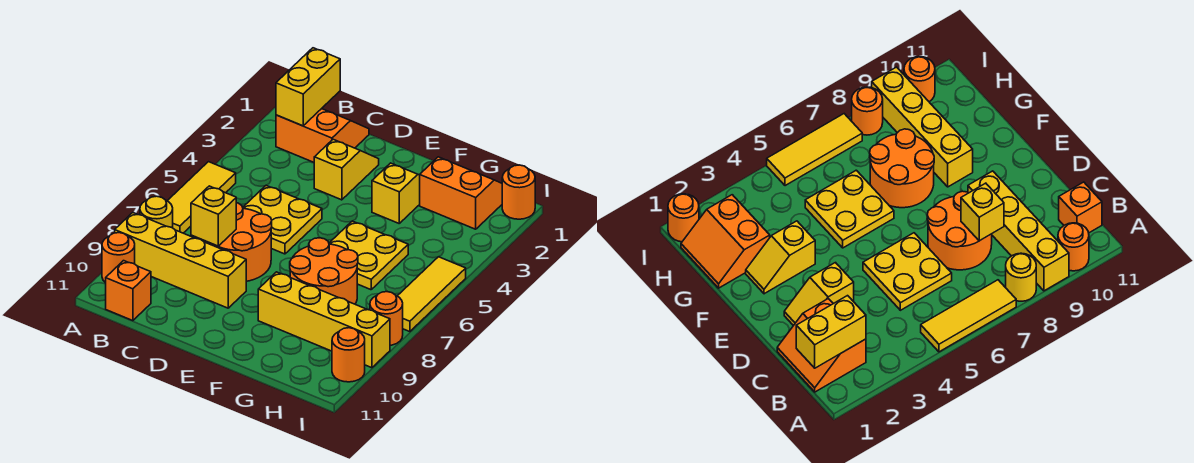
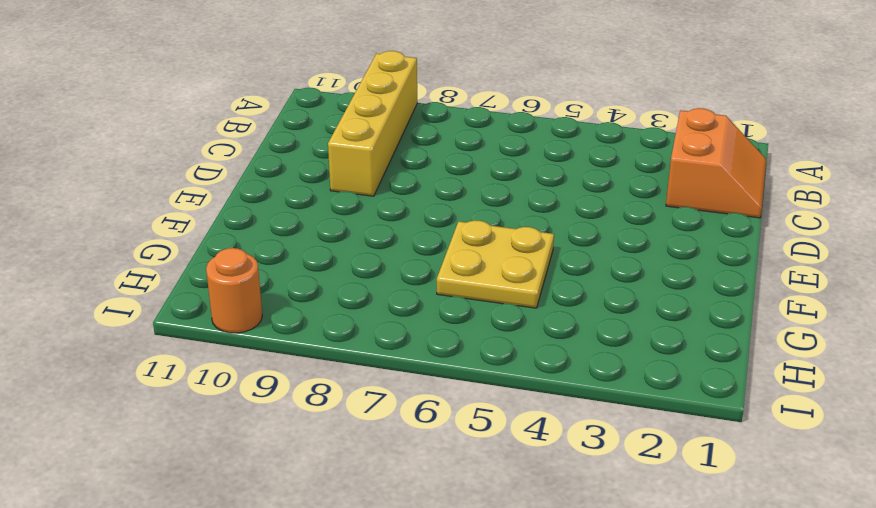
none -> yellow 1x3 tile [168,162,236,233]
none -> yellow 1x1 round brick [140,196,173,228]
none -> orange 1x1 round brick [102,233,135,283]

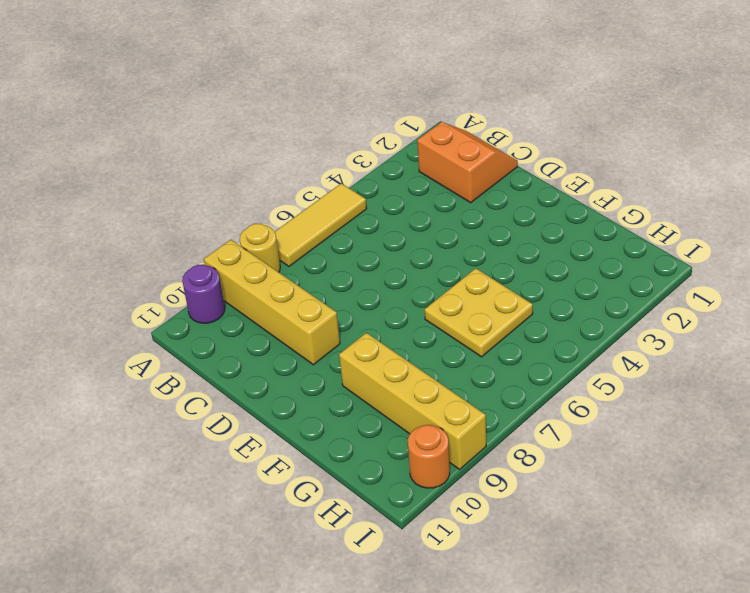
purple 1x1 round brick [182,264,225,323] -> orange 1x1 round brick [102,233,135,283]
none -> orange 1x1 brick [106,261,151,321]
none -> yellow 2x2 plate [243,185,322,254]
none -> orange 2x2 round brick [204,203,272,281]

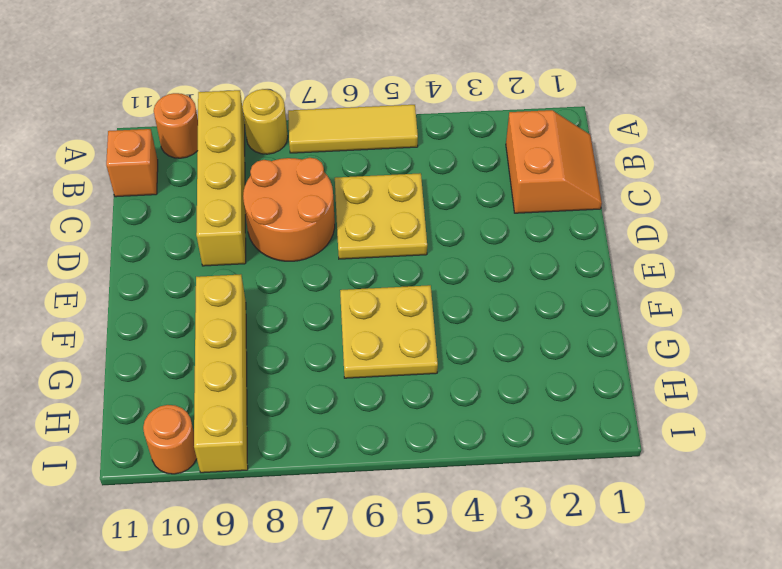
none -> yellow 1x2 slope [314,139,379,200]
none -> yellow 1x2 slope [372,163,420,223]
none -> orange 2x2 round brick [290,238,358,304]

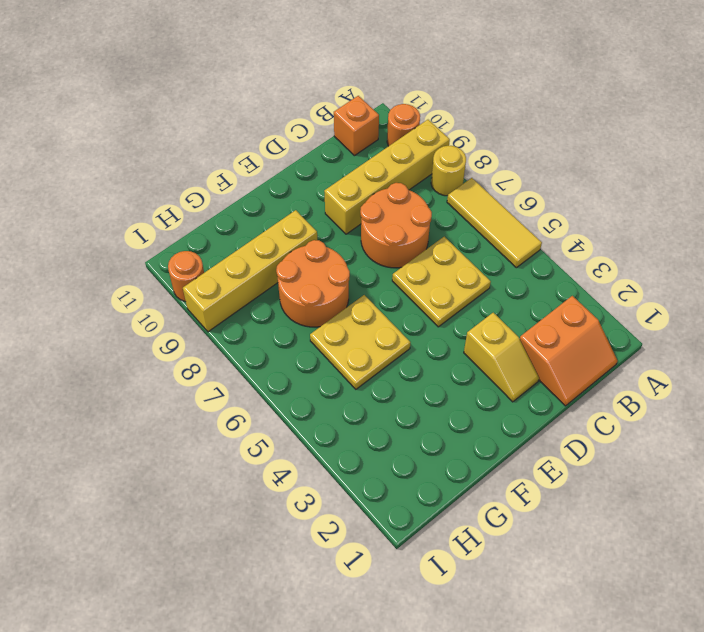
none -> yellow 1x2 slope [372,163,420,223]
none -> orange 2x2 slope [420,157,502,229]
none -> orange 1x1 round brick [502,165,535,219]

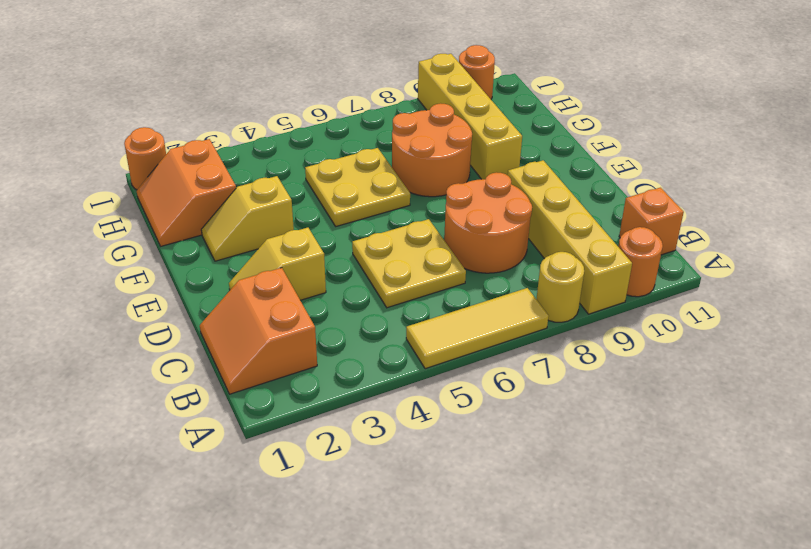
none -> yellow 1x3 tile [398,257,466,332]
none -> orange 1x1 round brick [370,292,403,345]
none -> yellow 1x2 brick [276,48,340,126]

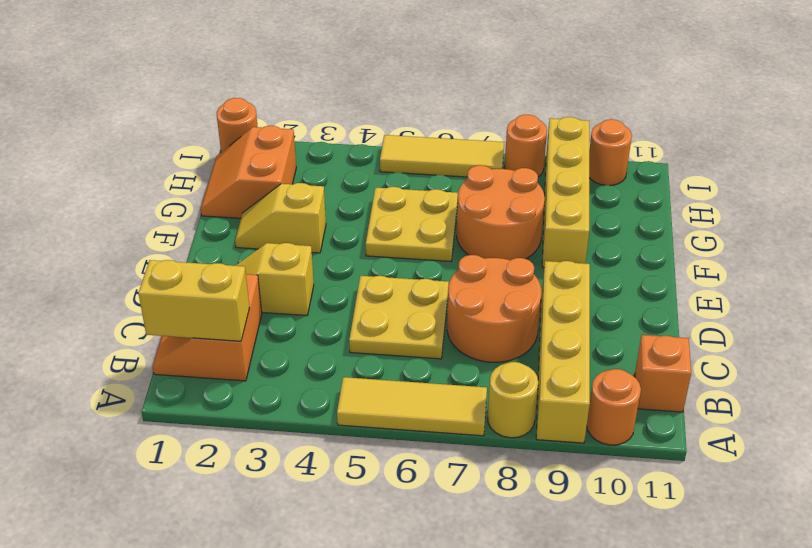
none -> yellow 1x1 brick [191,186,236,246]

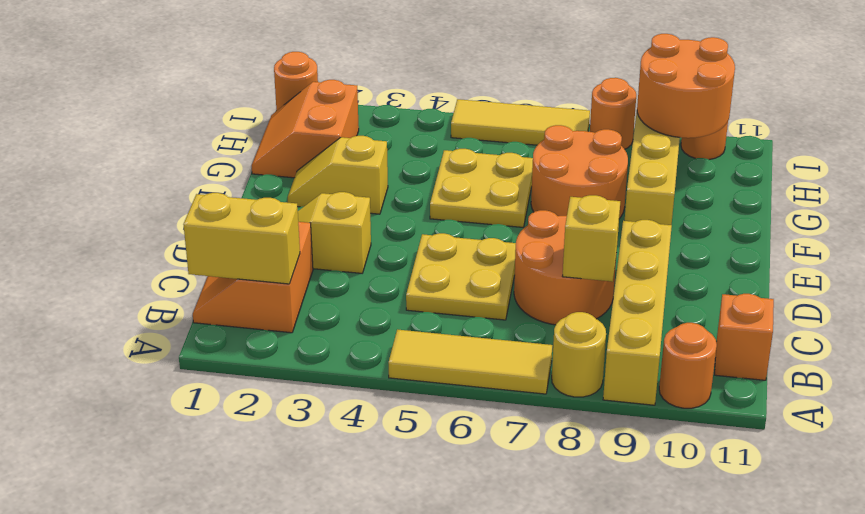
orange 2x2 round brick [637,34,735,138] -> none

